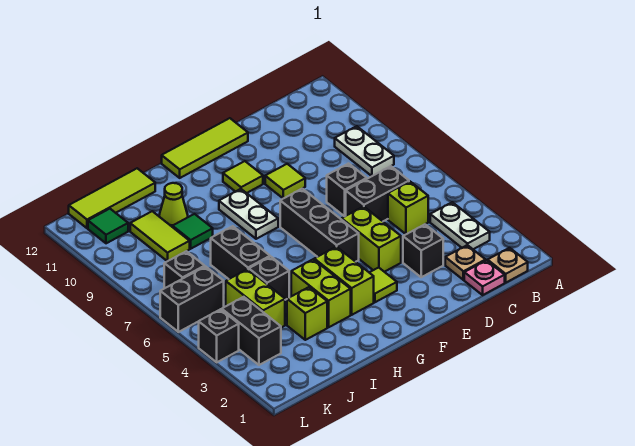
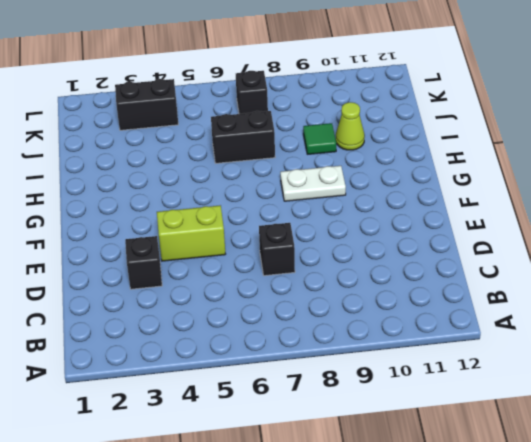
none -> tan 1x1 plate [488,248,528,282]
none -> white 1x2 plate [430,202,490,249]
none -> white 1x2 plate [335,126,394,176]
none -> pink 1x1 plate [464,260,505,295]

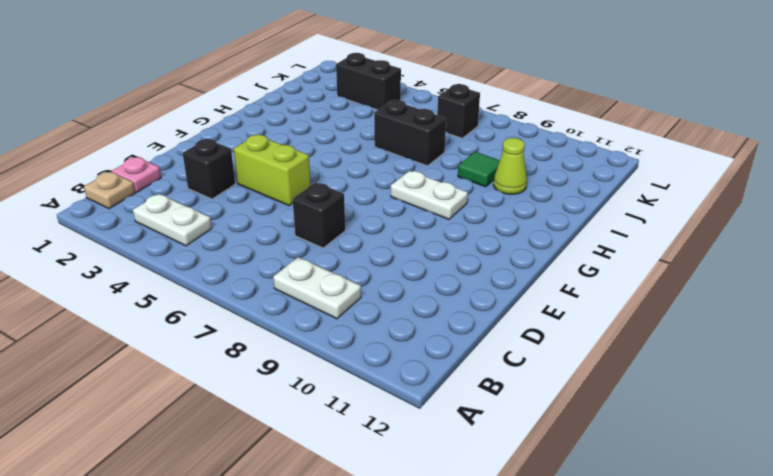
none -> tan 1x1 plate [445,245,486,280]
none -> lime 1x1 brick [388,182,428,234]
none -> black 1x2 brick [346,166,409,221]
none -> lime 1x1 tile [265,164,305,198]

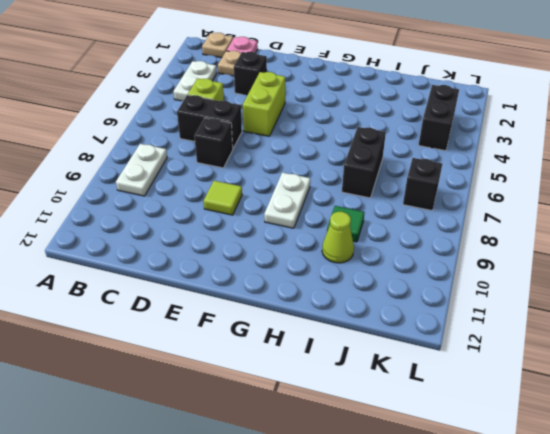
none -> lime 1x3 tile [162,118,248,178]
none -> lime 1x1 tile [369,268,397,302]
none -> black 1x3 brick [280,189,359,262]
none -> lime 1x1 tile [223,161,263,193]

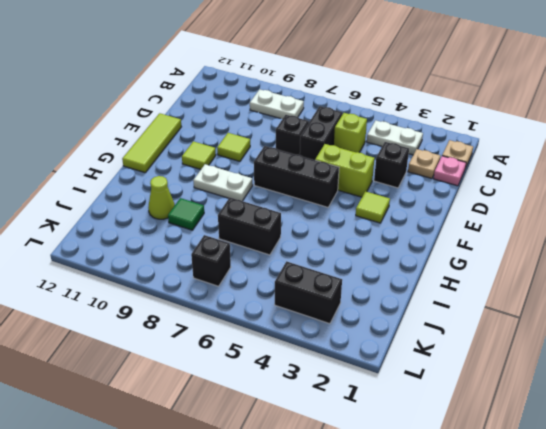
none -> lime 1x2 brick [314,247,374,315]
none -> lime 1x2 brick [291,259,351,327]
none -> lime 1x1 brick [287,287,327,340]
none -> black 1x1 brick [249,257,289,300]

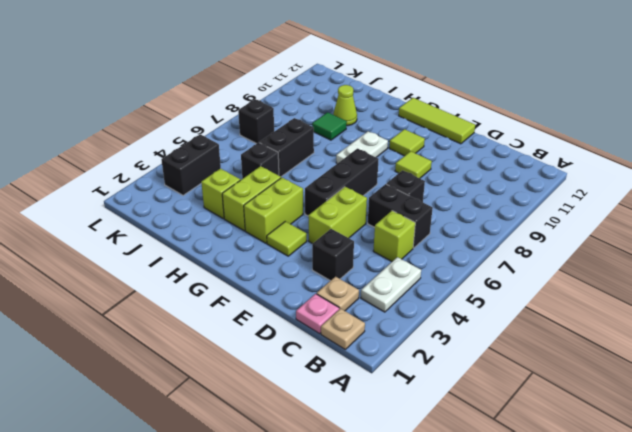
none -> white 1x2 plate [335,126,394,176]
none -> lime 1x3 tile [69,168,155,228]
none -> lime 1x2 brick [226,269,285,328]
none -> lime 1x2 tile [130,211,190,261]

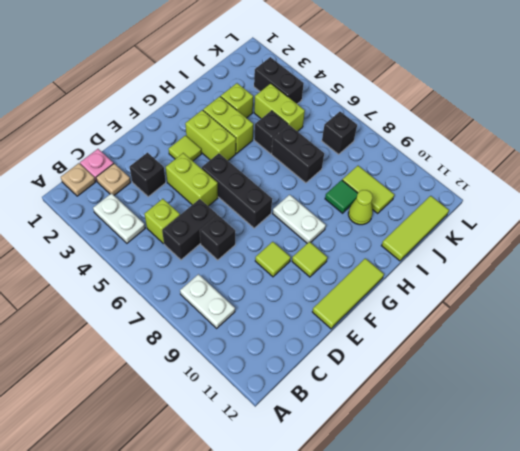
none -> black 1x2 brick [160,267,224,332]
none -> green 1x1 tile [88,209,128,243]
none -> black 1x1 brick [199,309,239,362]

